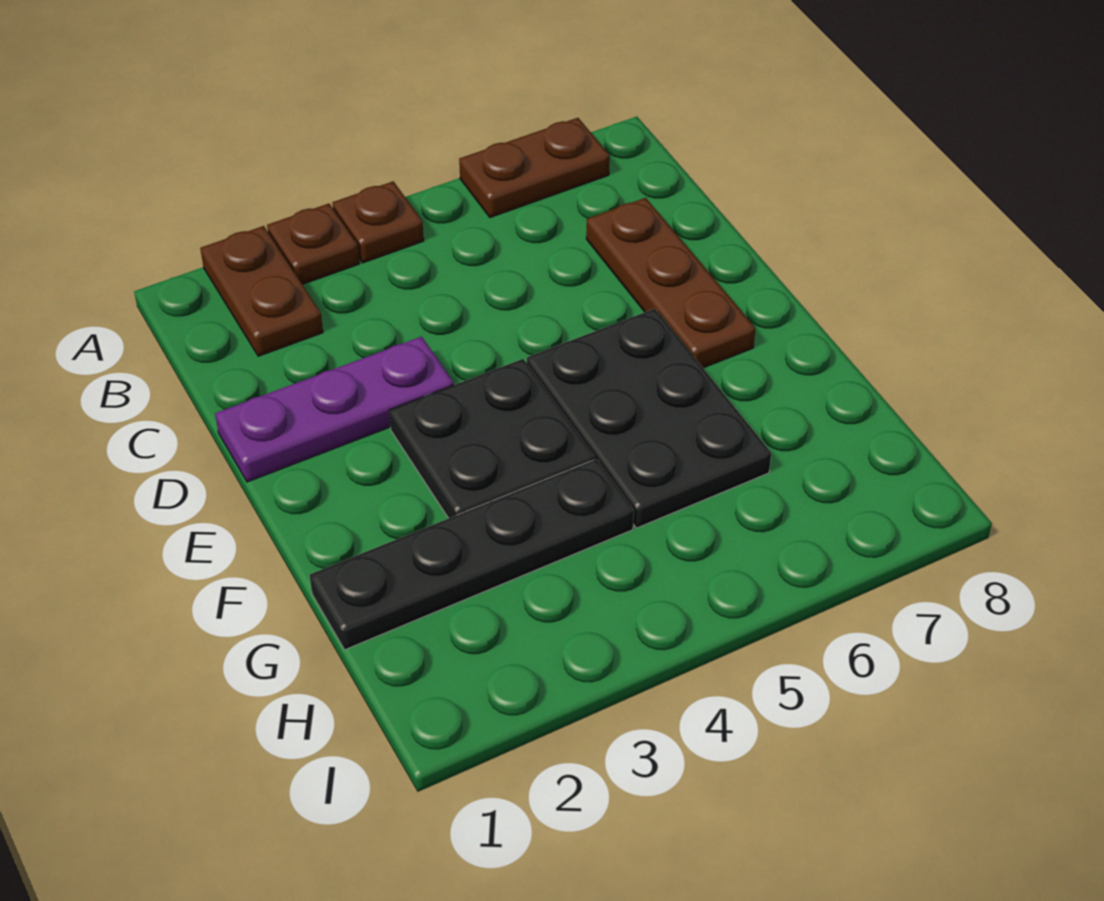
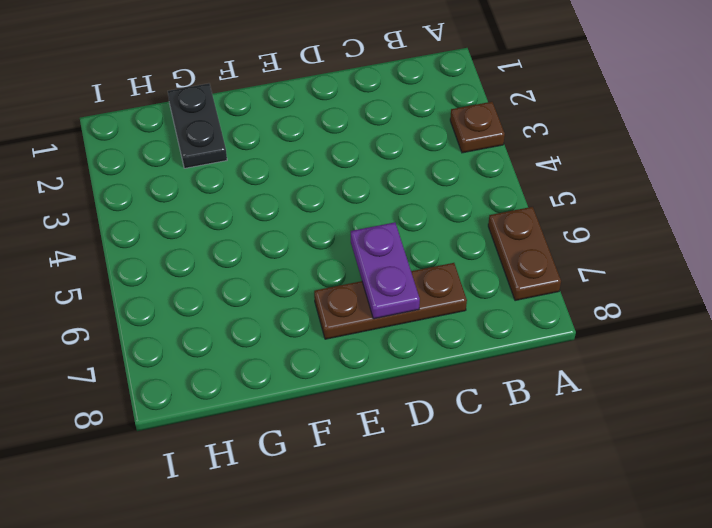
purple 1x2 plate [351,222,420,319] -> none
black 1x2 plate [168,83,227,168] -> black 1x4 plate [310,459,634,650]
none -> brown 1x2 plate [200,226,323,356]
none -> brown 1x1 plate [332,181,424,263]

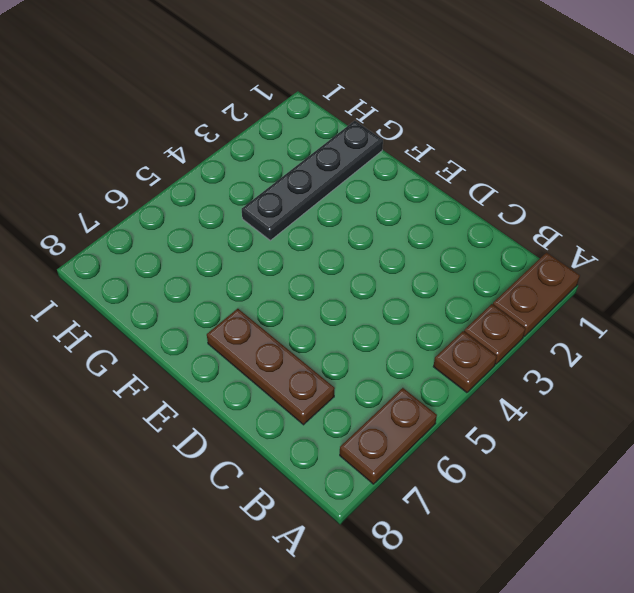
brown 1x2 plate [493,253,580,336] -> brown 1x2 plate turned to [200,226,323,356]
none -> purple 1x3 plate [215,337,454,482]
none -> black 2x2 plate [389,359,595,518]

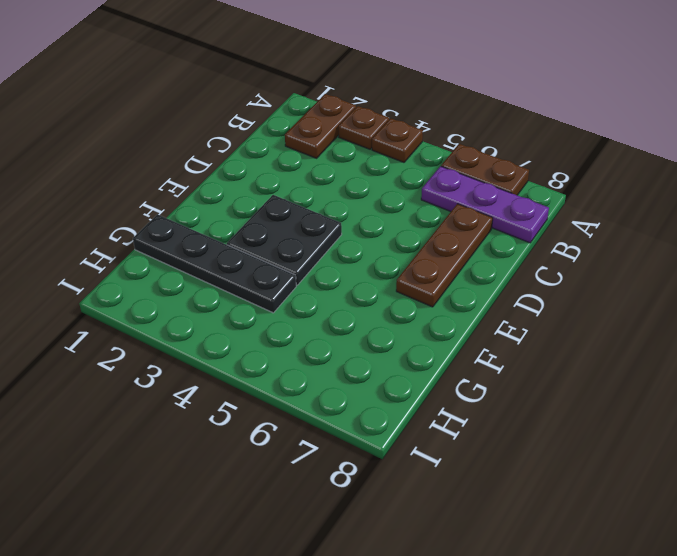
purple 1x3 plate [421,166,549,243] -> purple 1x3 plate moved to [215,337,454,482]
none -> black 2x3 plate [527,309,771,528]

